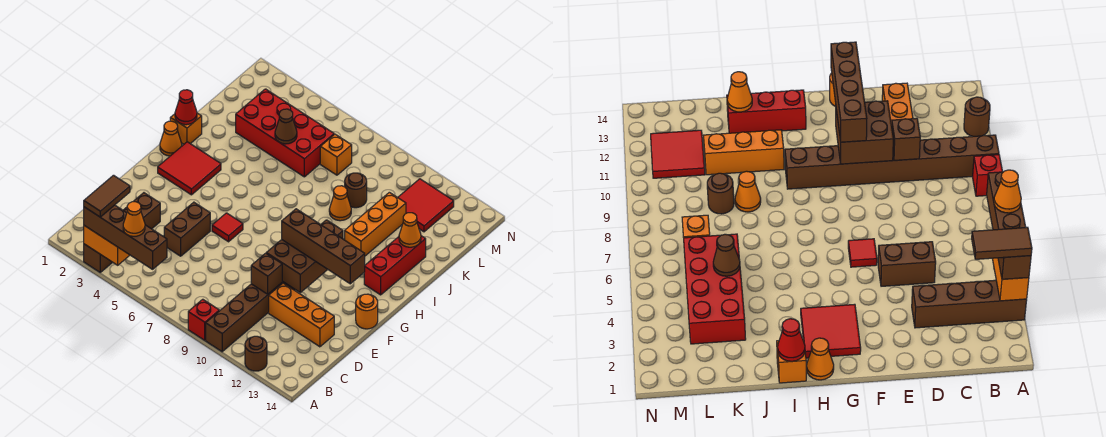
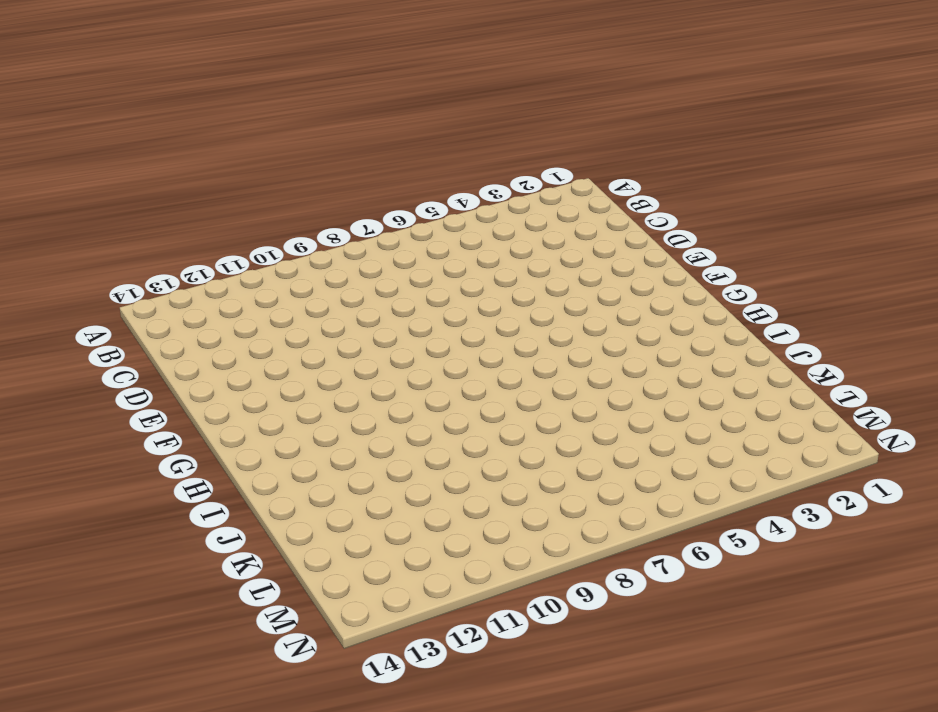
none -> brown 1x4 brick [84,193,160,272]
none -> red 1x1 brick [188,299,219,340]
none -> brown 1x8 brick [206,220,343,352]

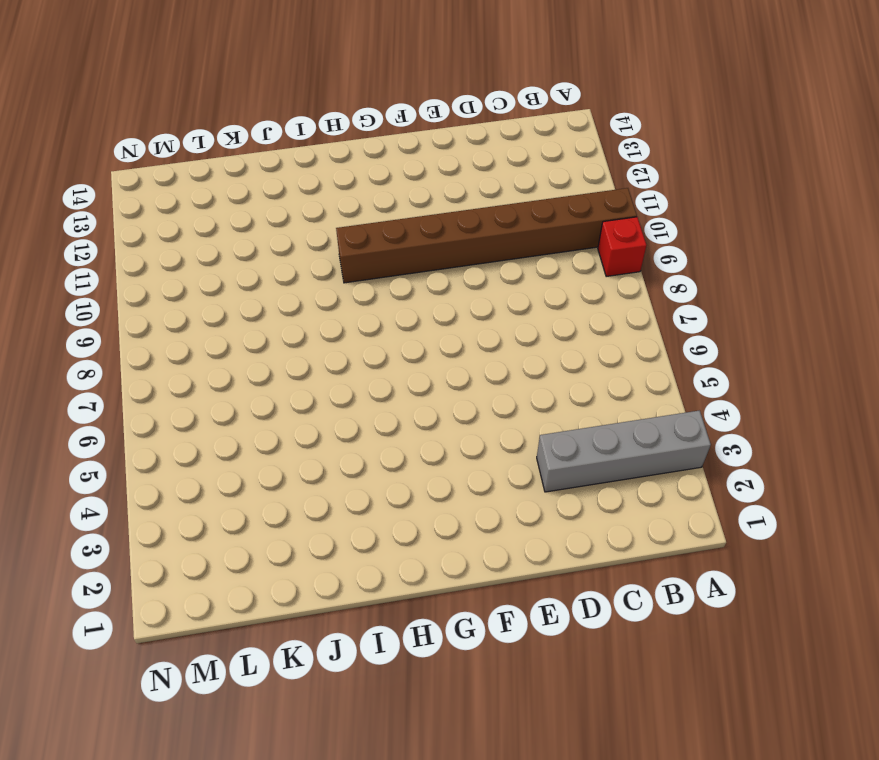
grey 1x4 brick [537,410,711,492] -> brown 1x4 brick [84,193,160,272]
none -> brown 1x1 round brick [245,336,267,371]
none -> brown 1x2 brick [164,202,210,256]
none -> orange 1x3 brick [269,283,334,347]

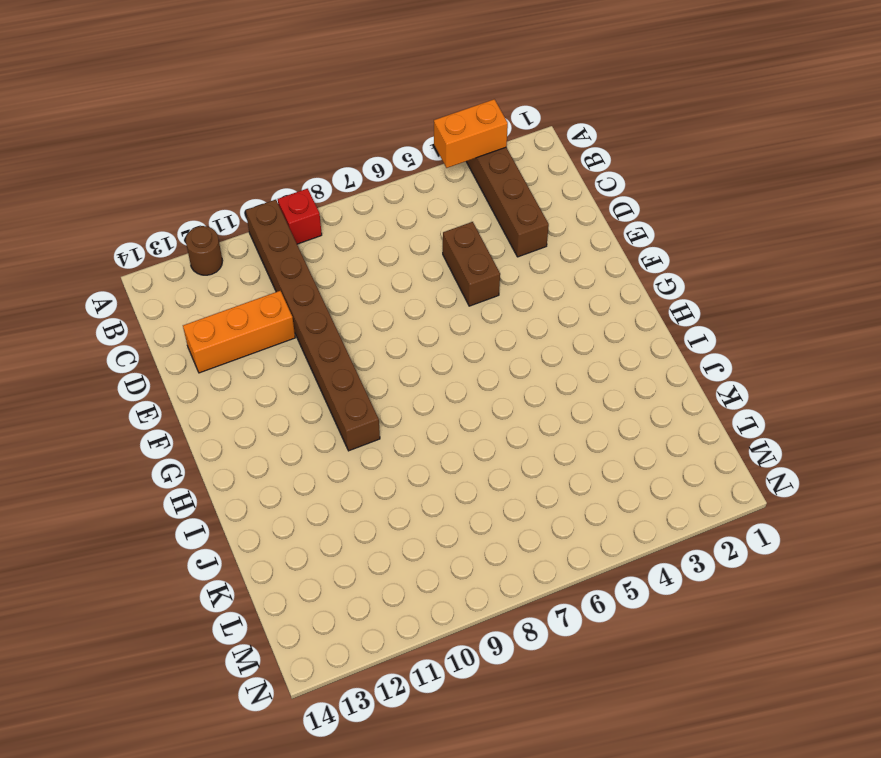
none -> red 1x1 tile [212,213,243,242]
none -> orange 1x1 round brick [356,294,378,329]
none -> red 2x2 tile [158,142,221,195]

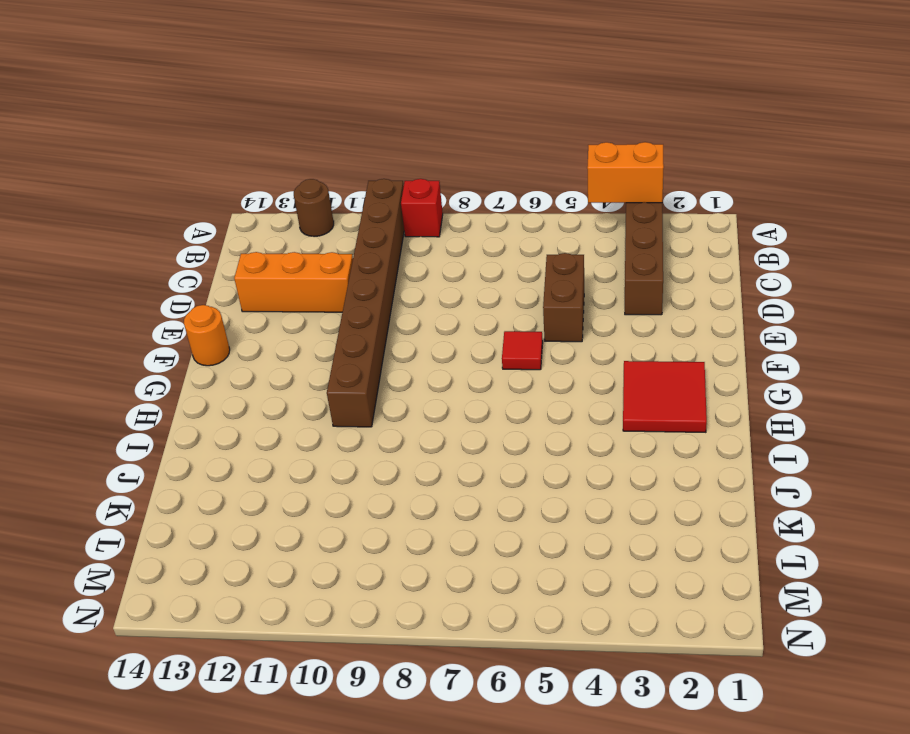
none -> orange 1x1 cone [160,121,182,156]
none -> red 1x3 brick [364,236,426,295]
none -> orange 1x1 brick [170,113,202,144]

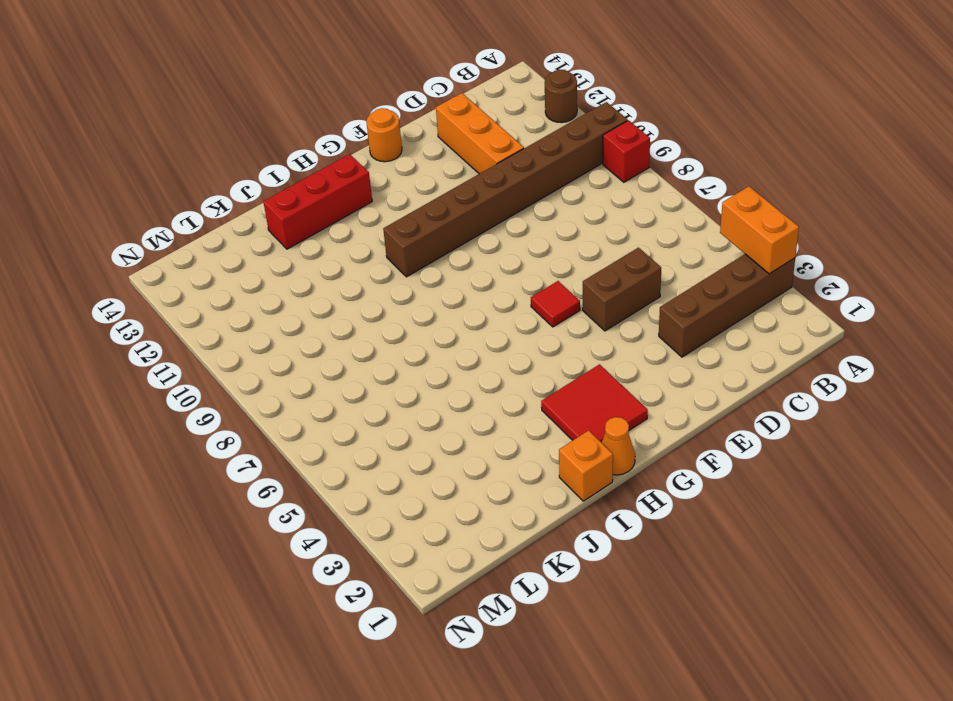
none -> orange 1x3 brick [345,192,406,256]
none -> orange 1x1 cone [329,186,351,221]
none -> red 2x4 brick [236,89,334,177]

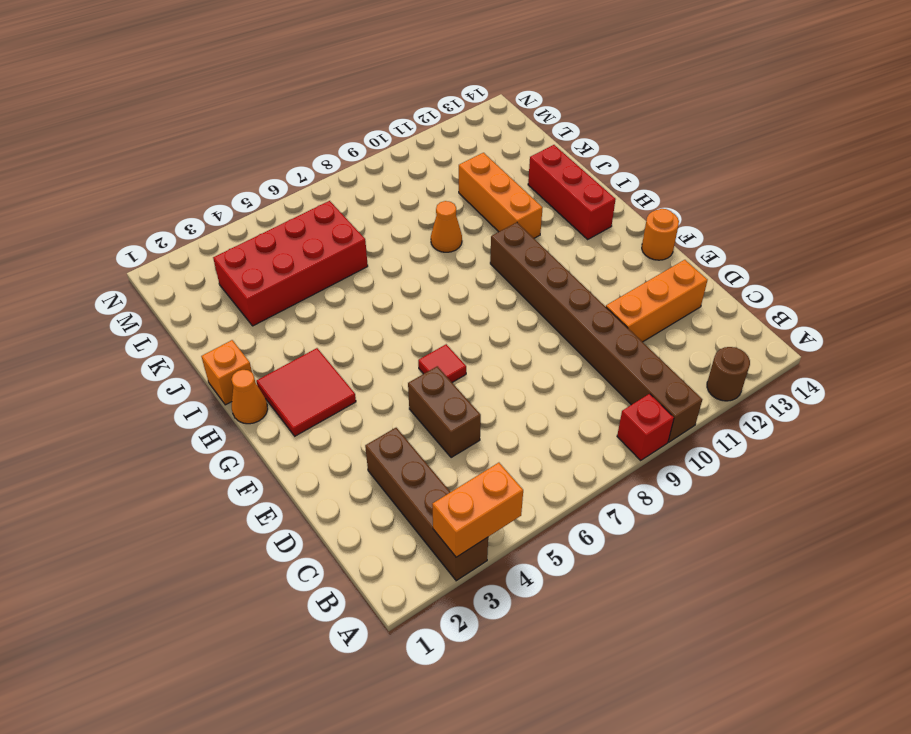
none -> brown 1x1 round brick [345,173,367,208]
none -> orange 1x1 brick [320,134,352,175]
none -> red 2x2 tile [398,179,454,232]

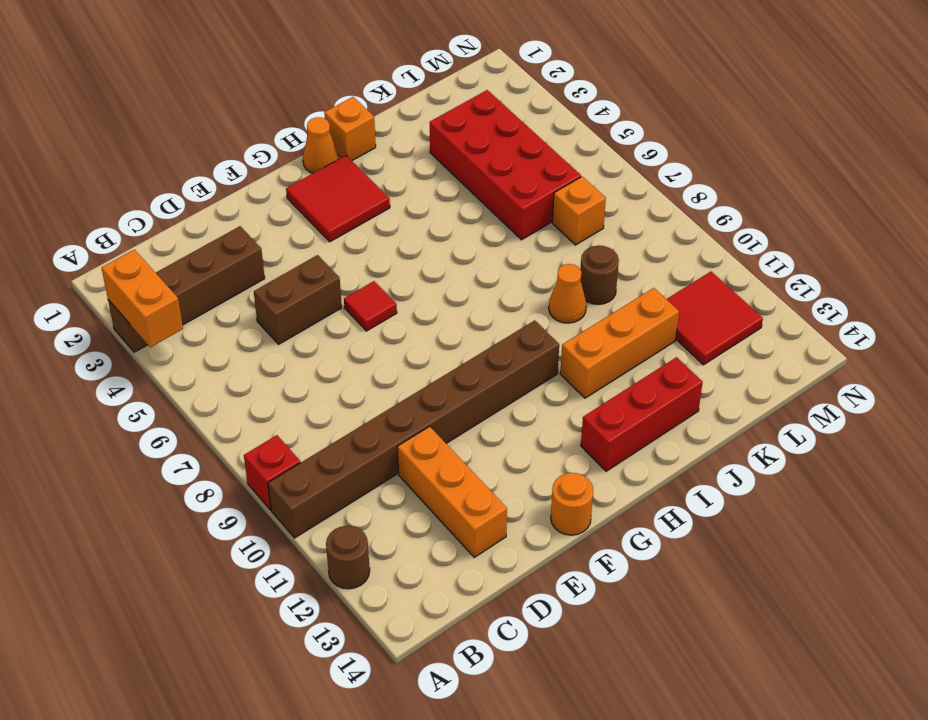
none -> brown 1x1 brick [251,253,282,294]
none -> brown 2x2 brick [266,240,328,292]
none -> red 1x1 cone [175,90,197,125]

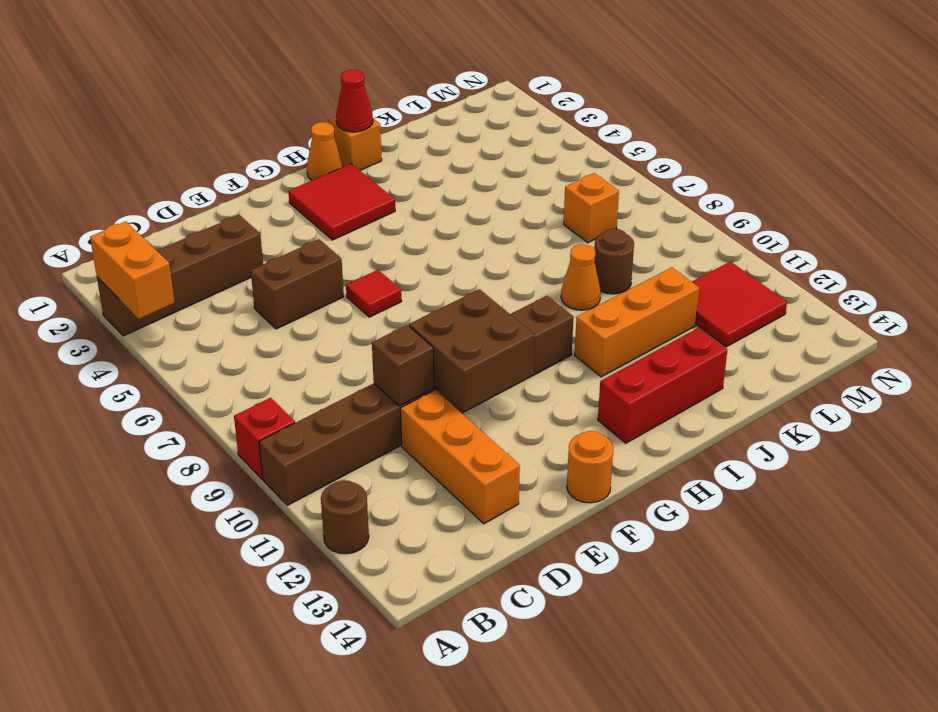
none -> red 2x4 brick [236,89,334,177]
none -> orange 1x1 cone [399,213,421,247]
none -> brown 1x1 cone [275,109,297,144]

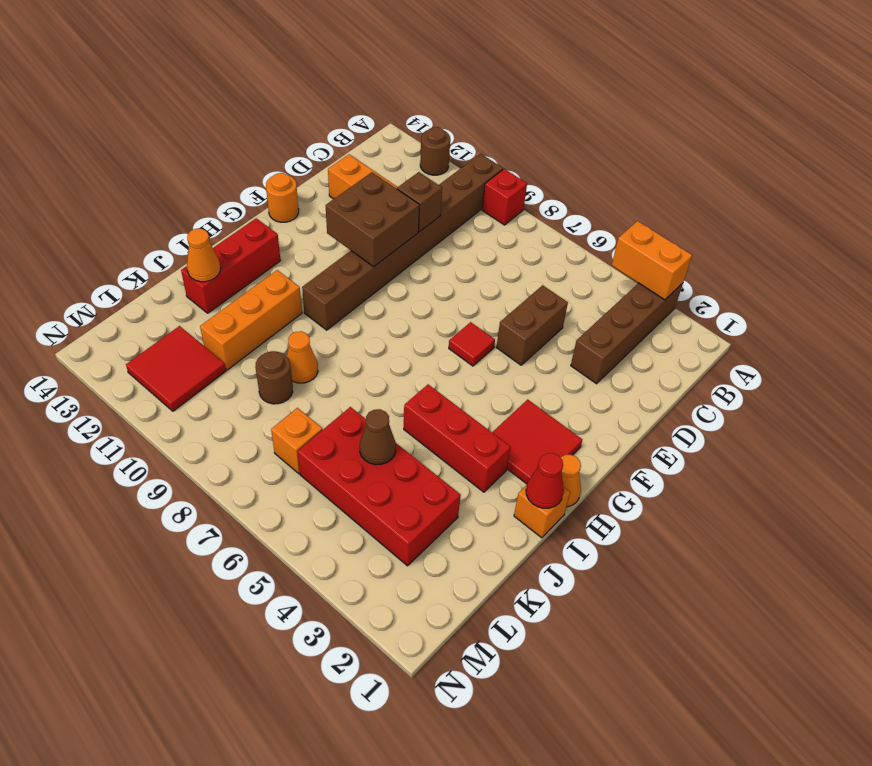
red 1x3 brick [404,384,511,492] -> none
none -> brown 1x4 brick [84,205,167,269]
none -> brown 1x4 brick [282,209,365,284]
none -> brown 1x2 tile [84,175,130,217]

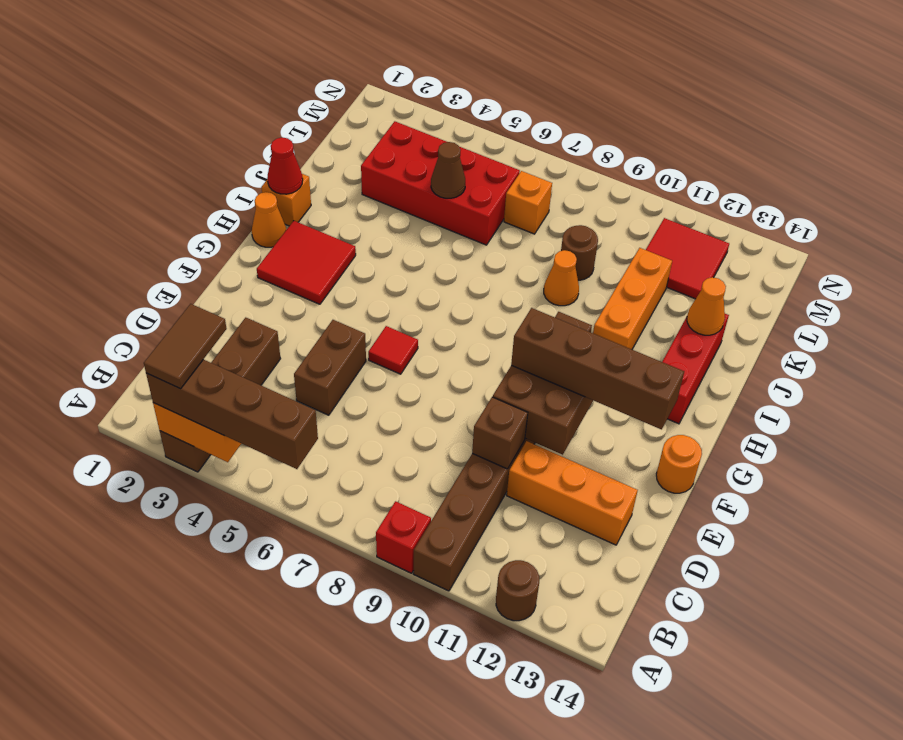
none -> orange 1x1 cone [123,202,145,236]

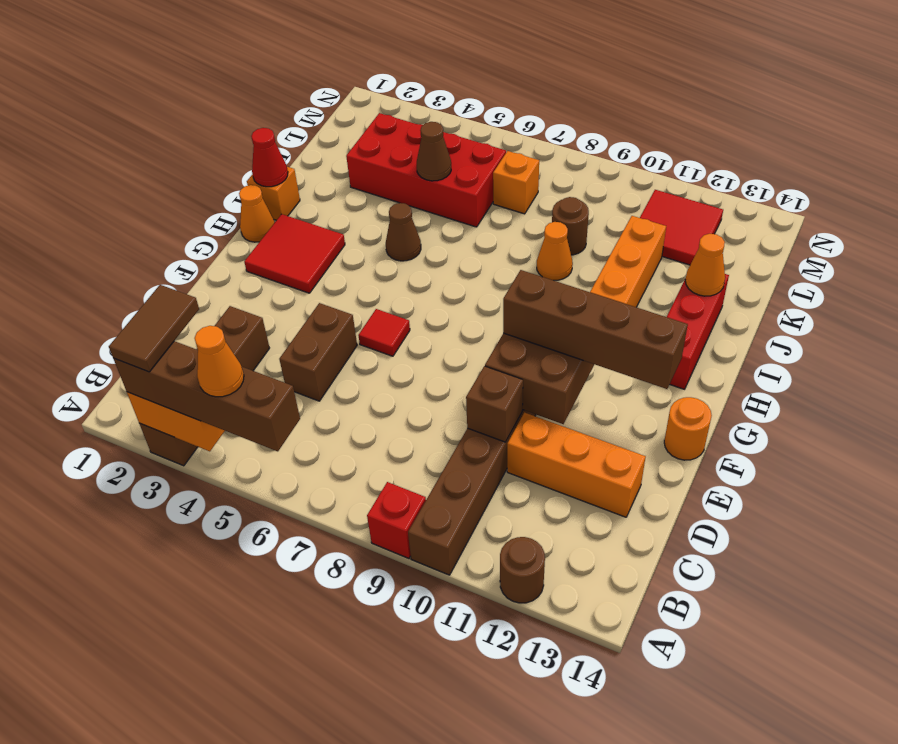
brown 1x1 cone [386,203,421,261] -> none

